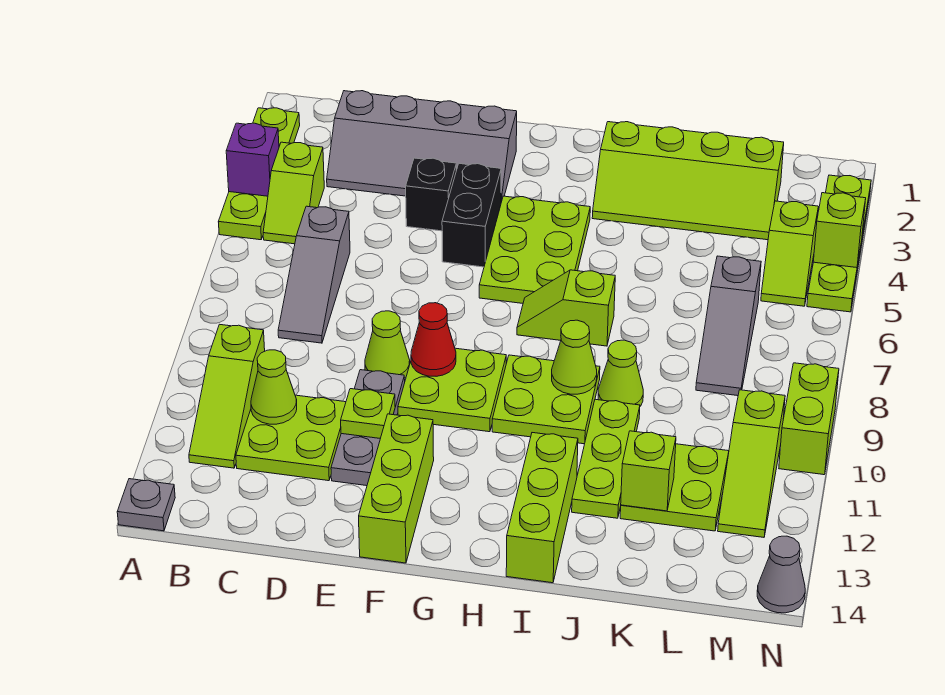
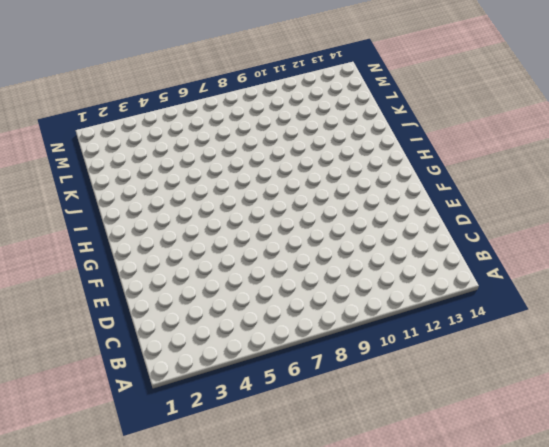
none -> lime 1x4 plate [219,108,300,240]
none -> grey 1x1 plate [117,479,175,531]
none -> lime 1x2 slope [263,142,324,244]
none -> lime 1x3 slope [189,324,265,468]

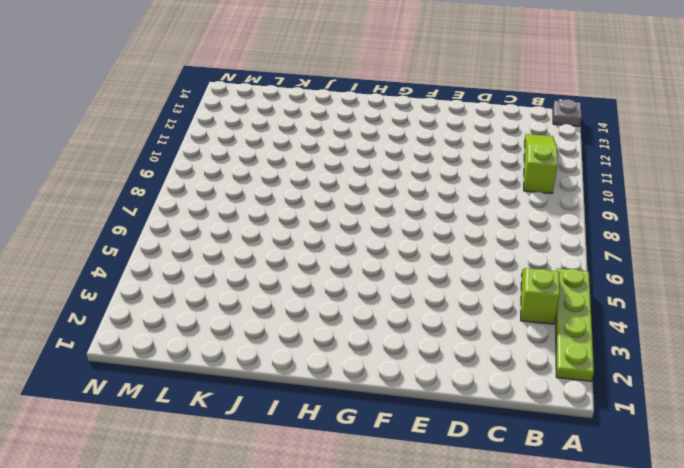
none -> grey 2x4 slope [327,91,517,202]
none -> grey 1x3 slope [278,206,350,343]
none -> lime 2x2 plate [236,395,346,481]
none -> black 1x1 brick [406,158,456,231]

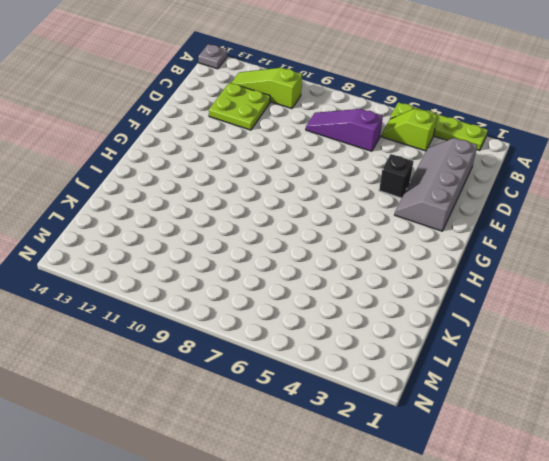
purple 1x3 slope [306,109,383,151] -> grey 1x3 slope [278,206,350,343]
none -> lime 1x1 cone [365,311,410,378]
none -> grey 1x3 plate [331,370,405,486]
none -> black 1x2 brick [442,163,501,267]
none -> lime 2x2 plate [398,348,506,432]

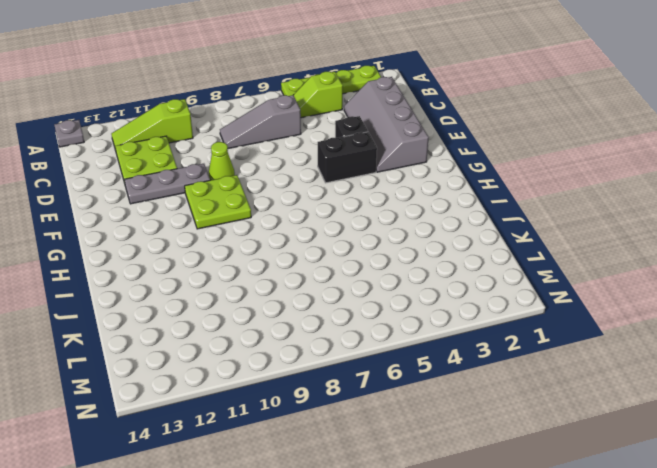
none -> lime 1x3 brick [359,414,434,563]
none -> lime 2x3 plate [479,196,590,303]
none -> lime 1x2 slope [517,270,615,346]
none -> lime 2x2 plate [492,355,600,444]

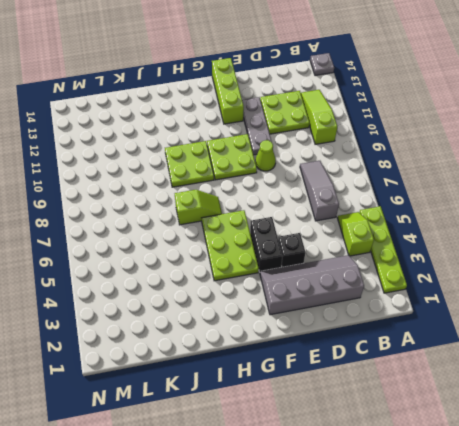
none -> lime 2x4 slope [592,122,784,240]
none -> lime 1x3 brick [506,433,578,583]
none -> lime 1x1 cone [598,340,643,406]
none -> lime 1x3 plate [572,399,640,518]

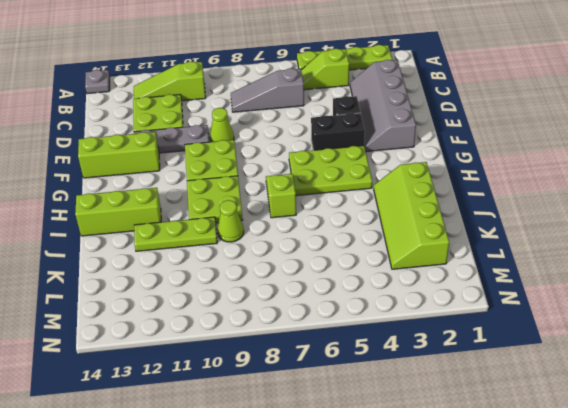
none -> lime 2x2 plate [620,444,729,531]
none -> grey 1x3 slope [696,256,761,396]
none -> lime 1x2 slope [761,201,818,306]
none -> lime 1x3 slope [718,390,785,537]

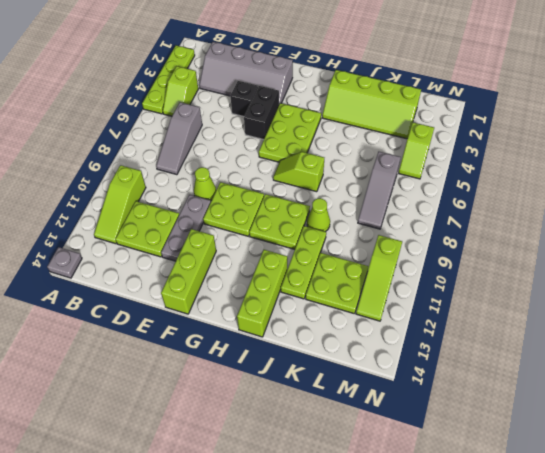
none -> lime 1x4 plate [807,175,871,312]
none -> lime 1x2 brick [779,363,839,475]
none -> grey 1x1 cone [757,536,805,613]
none -> purple 1x1 brick [226,123,279,196]

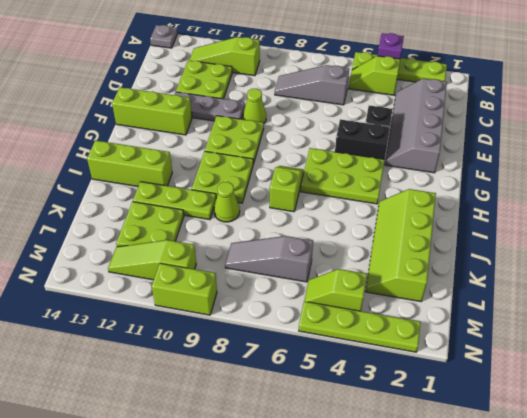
none -> grey 1x1 cone [757,536,805,613]
none -> lime 1x1 cone [251,350,297,424]
none -> lime 1x1 plate [341,389,395,439]
none -> red 1x1 cone [411,303,456,376]

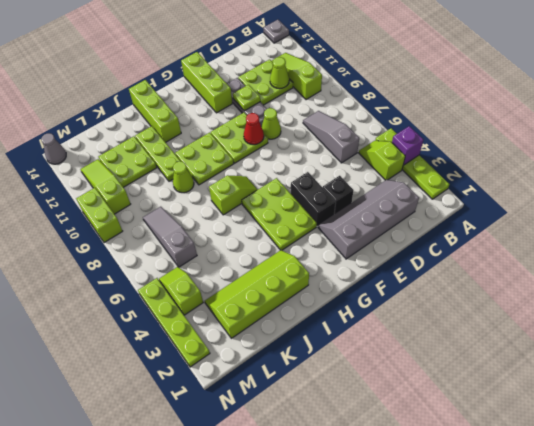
none -> lime 1x1 cone [552,320,597,394]
none -> lime 1x1 brick [621,431,676,511]
none -> lime 1x1 brick [813,193,866,268]

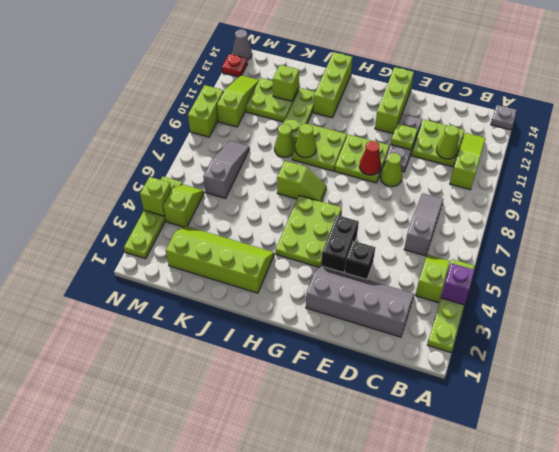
red 1x1 plate [222,54,247,77] -> none

